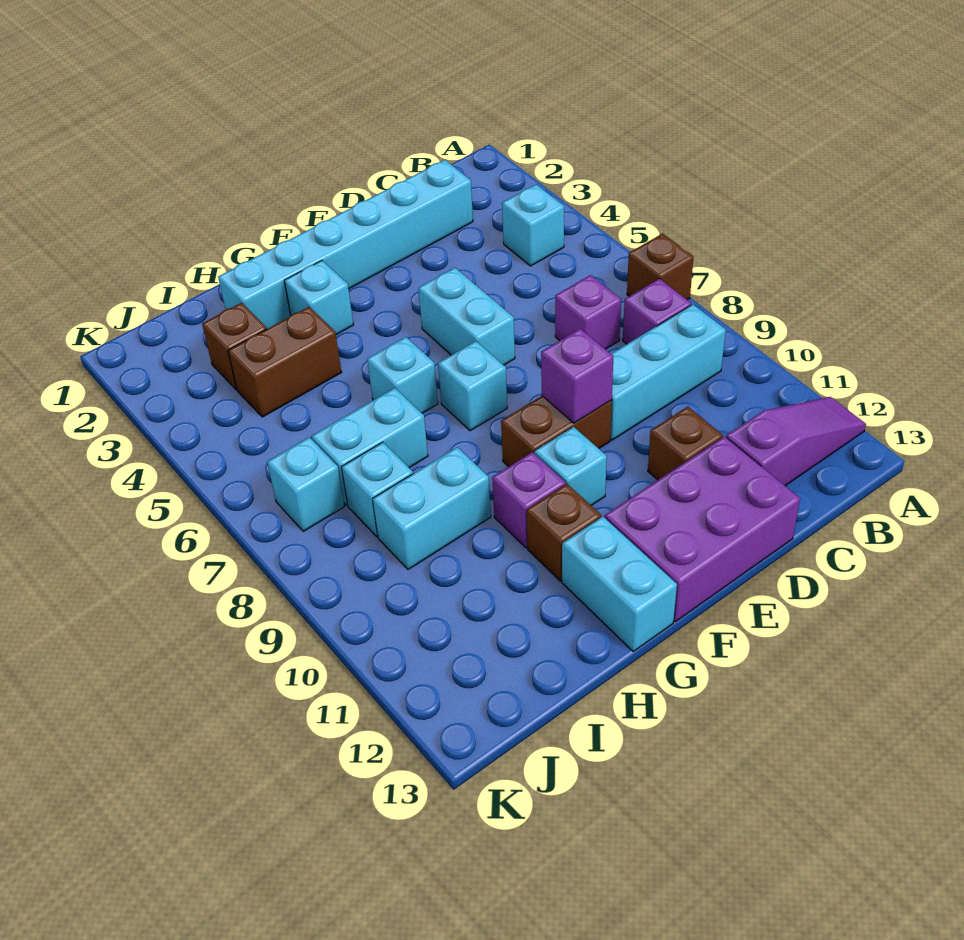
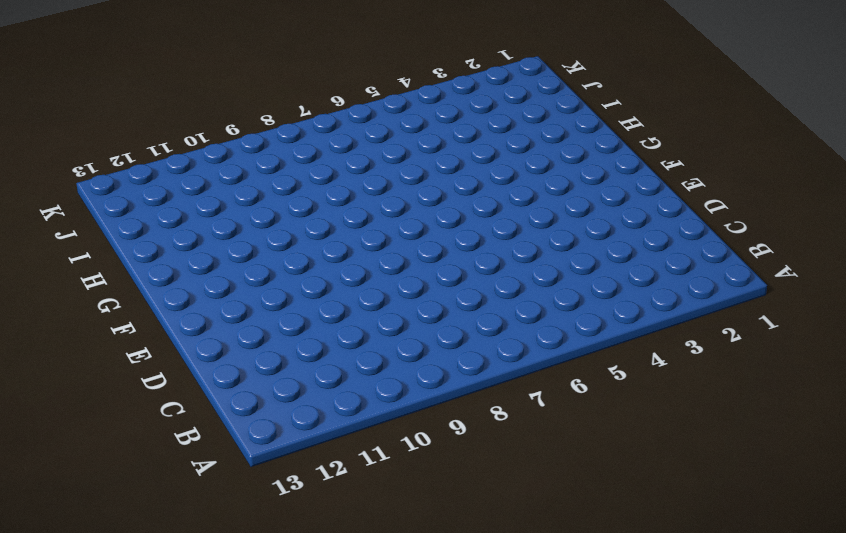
none -> brown 1x1 brick [627,234,693,300]
none -> purple 1x3 slope [726,397,866,486]
none -> cyan 1x1 brick [502,185,564,266]

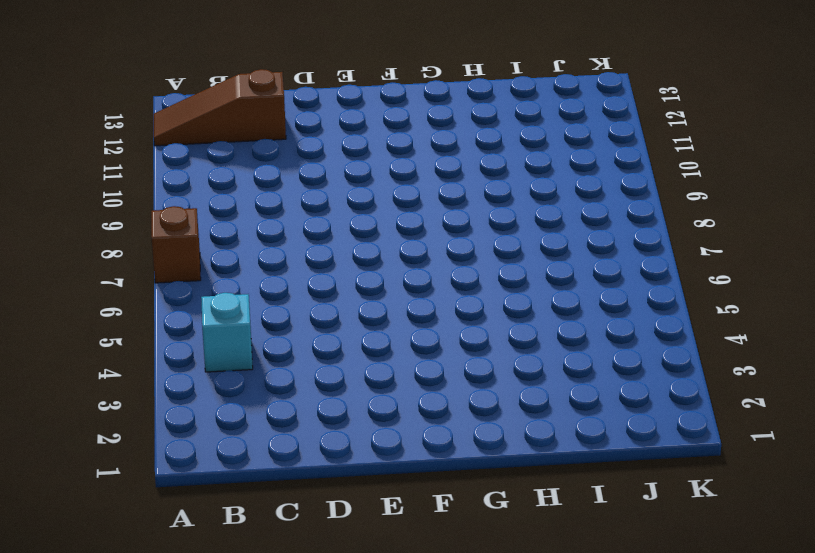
brown 1x3 slope [154,69,286,146] -> purple 1x3 slope [726,397,866,486]
none -> purple 1x1 brick [623,279,691,344]
none -> cyan 1x3 brick [610,304,726,440]
none -> cyan 1x6 brick [218,160,473,329]

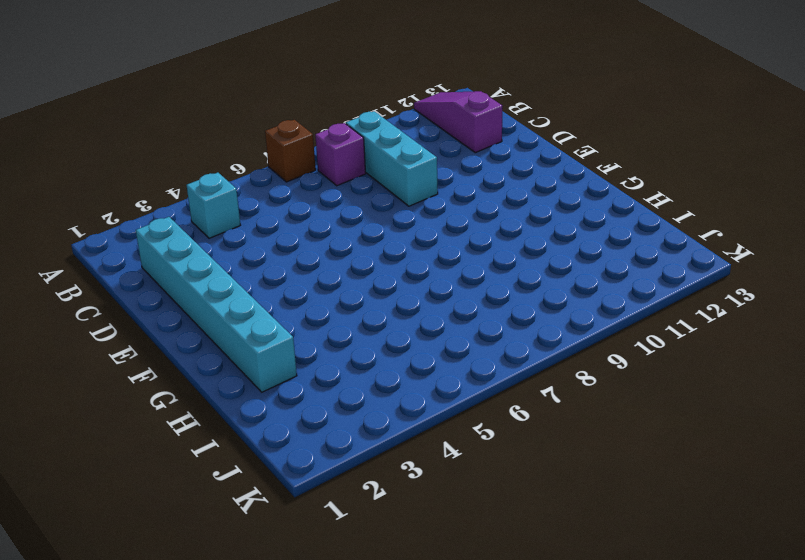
none -> purple 1x1 brick [555,275,621,349]
none -> brown 1x1 brick [648,407,723,480]
none -> purple 2x3 brick [605,437,800,622]

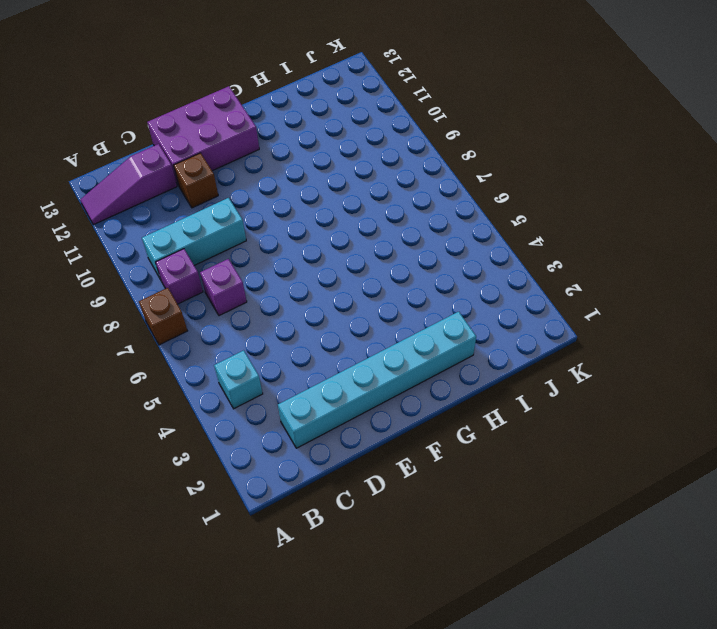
none -> cyan 1x2 brick [418,268,515,365]
none -> brown 1x2 brick [501,396,612,467]
none -> cyan 1x1 brick [438,341,507,431]

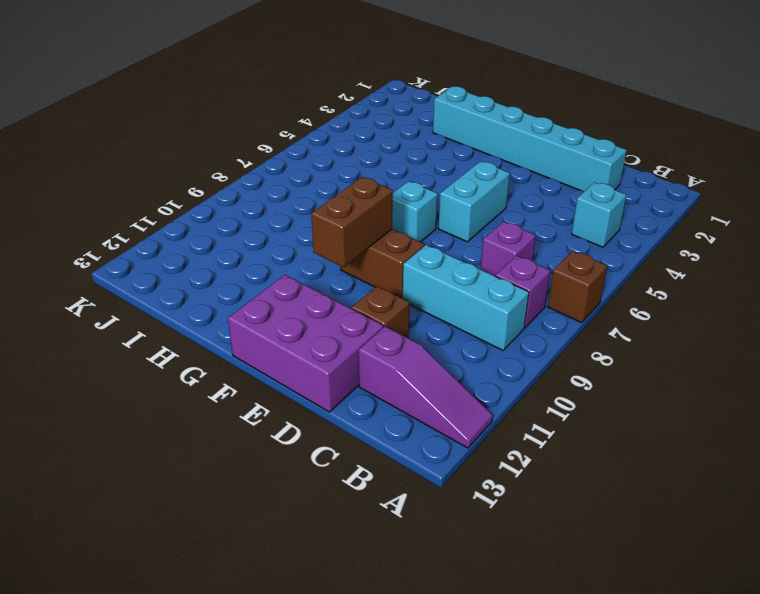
brown 1x2 brick [311,177,393,267] -> brown 1x2 brick turned to [228,307,342,417]
none -> cyan 1x1 brick [534,427,607,505]
none -> cyan 1x1 brick [284,261,353,335]
none -> cyan 1x1 brick [367,337,438,413]

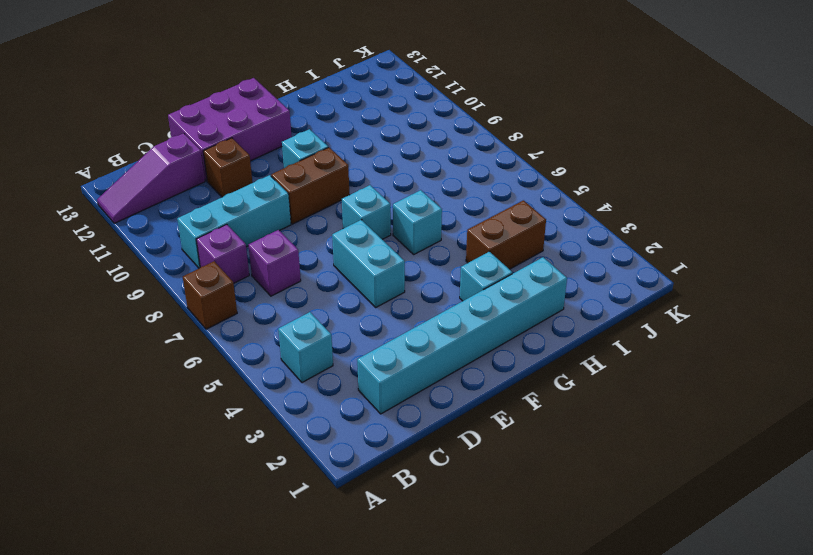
none -> purple 1x1 brick [492,452,565,548]
none -> brown 1x1 brick [527,484,601,581]
none -> cyan 1x2 brick [562,517,677,651]

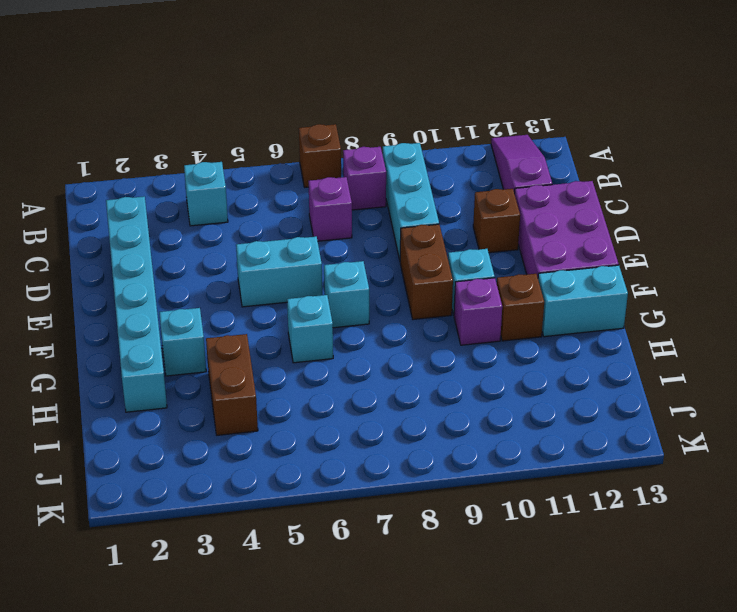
none -> cyan 1x2 brick [312,388,428,505]
none -> cyan 1x2 brick [373,447,491,569]
none -> brown 1x1 brick [202,303,267,390]

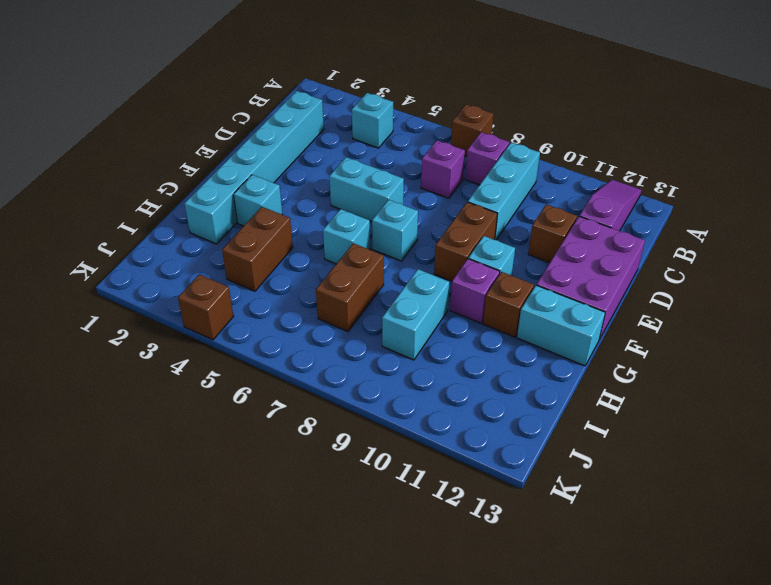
brown 1x2 brick [316,243,384,331] -> cyan 1x2 brick [312,388,428,505]
brown 1x1 brick [178,274,234,340] -> brown 1x1 brick moved to [202,303,267,390]
none -> cyan 1x1 brick [342,442,413,537]
none -> cyan 1x1 brick [267,437,344,531]
none -> purple 1x1 brick [541,329,613,423]

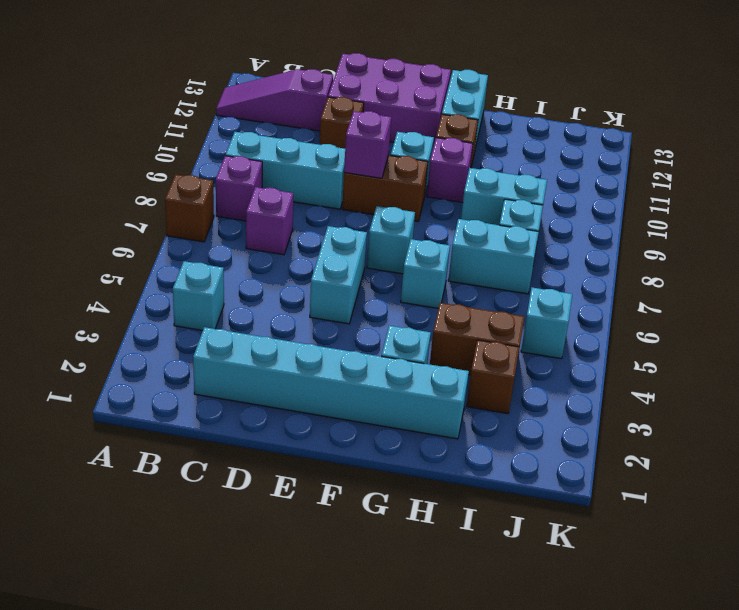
cyan 1x1 brick [521,288,572,359] -> cyan 1x1 brick moved to [267,437,344,531]

